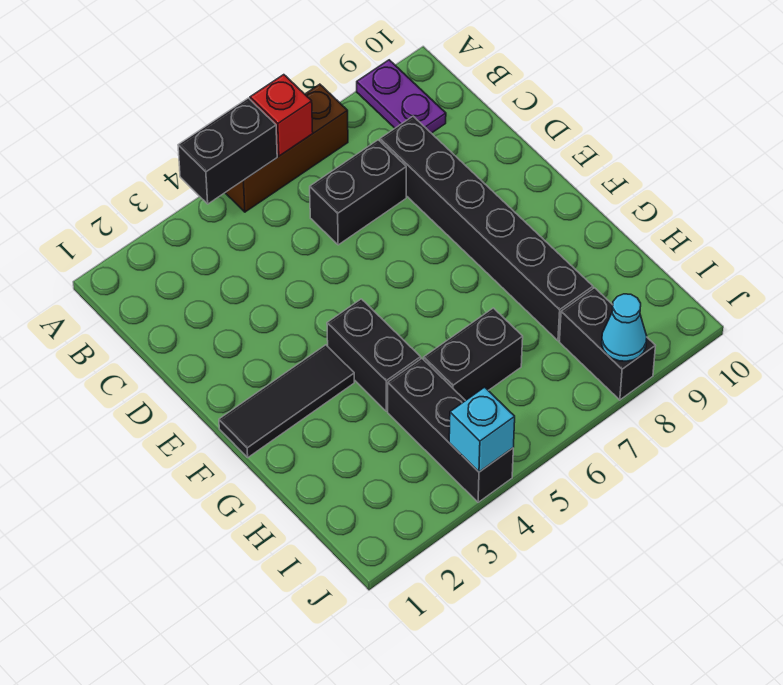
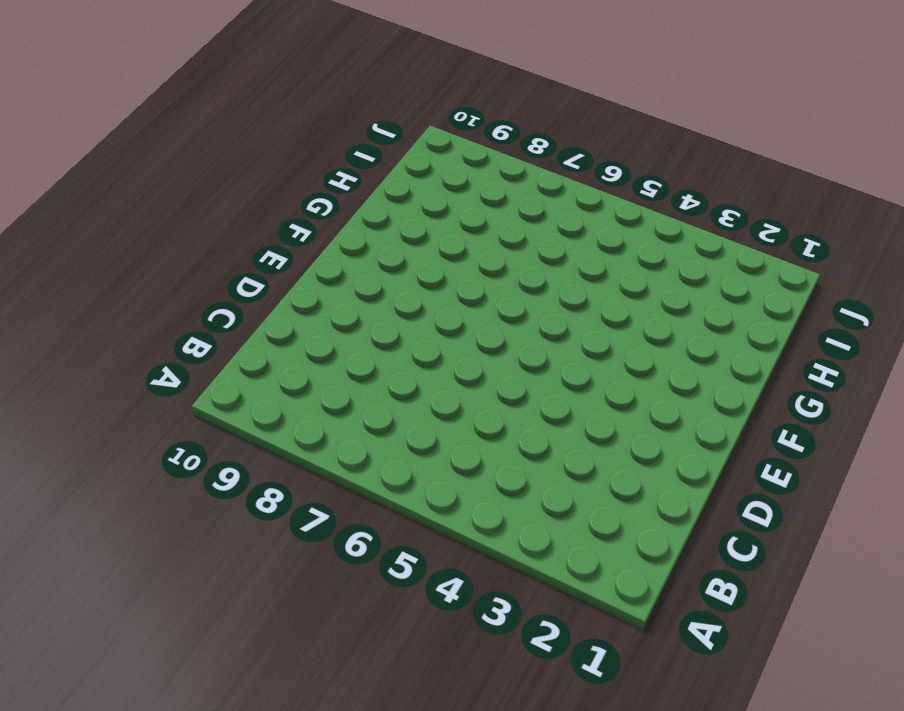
none -> brown 1x3 brick [225,84,348,212]
none -> purple 1x2 plate [357,60,446,133]
none -> black 1x2 brick [310,140,406,245]

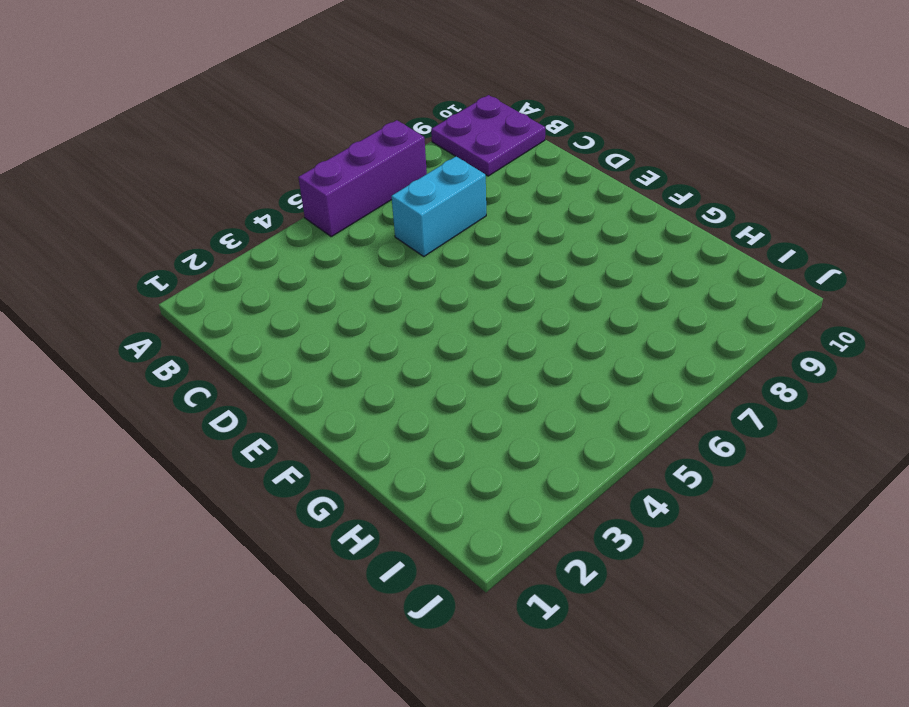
purple 1x3 brick [298,120,427,237] -> brown 1x3 brick [225,84,348,212]
purple 2x2 plate [431,95,545,176] -> purple 1x2 plate [357,60,446,133]
cyan 1x2 brick [391,156,486,256] -> black 1x2 brick [310,140,406,245]
none -> black 1x6 brick [380,116,593,341]
none -> black 1x3 tile [219,345,354,457]
none -> black 1x2 brick [327,299,421,411]

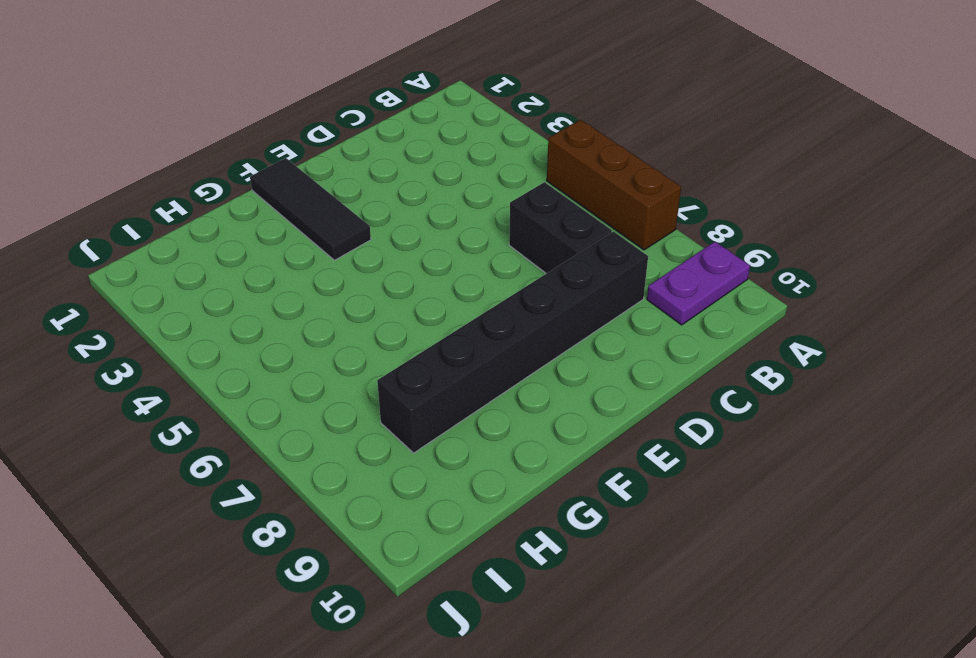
none -> black 1x2 brick [327,299,421,411]
none -> black 1x3 brick [388,358,513,502]
none -> black 1x2 brick [424,308,523,401]

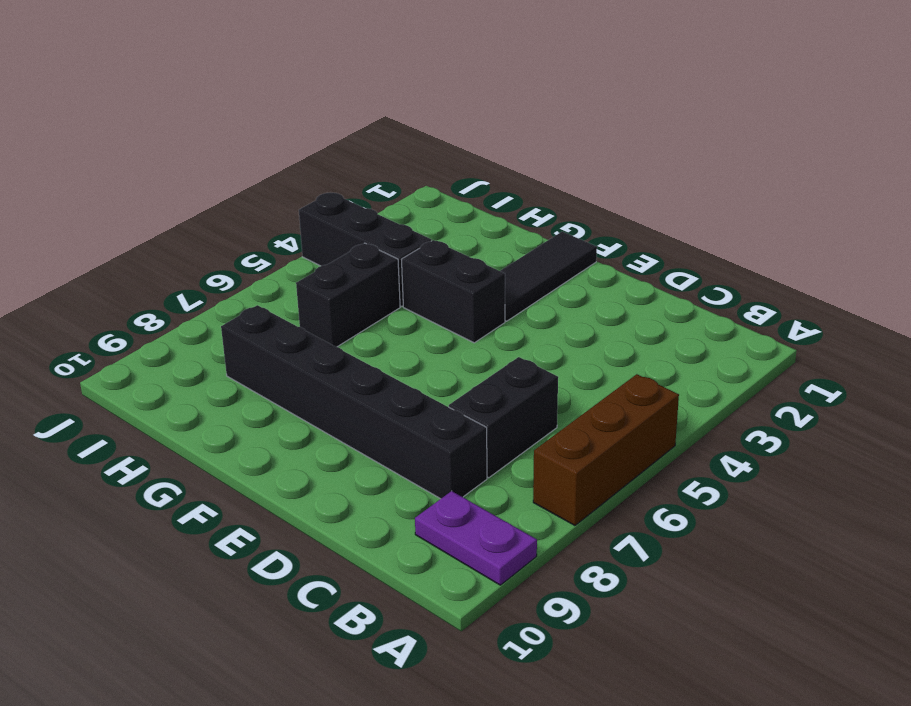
none -> black 1x2 brick [560,288,655,400]
none -> black 1x2 brick [178,98,277,204]
none -> red 1x1 brick [250,75,313,156]

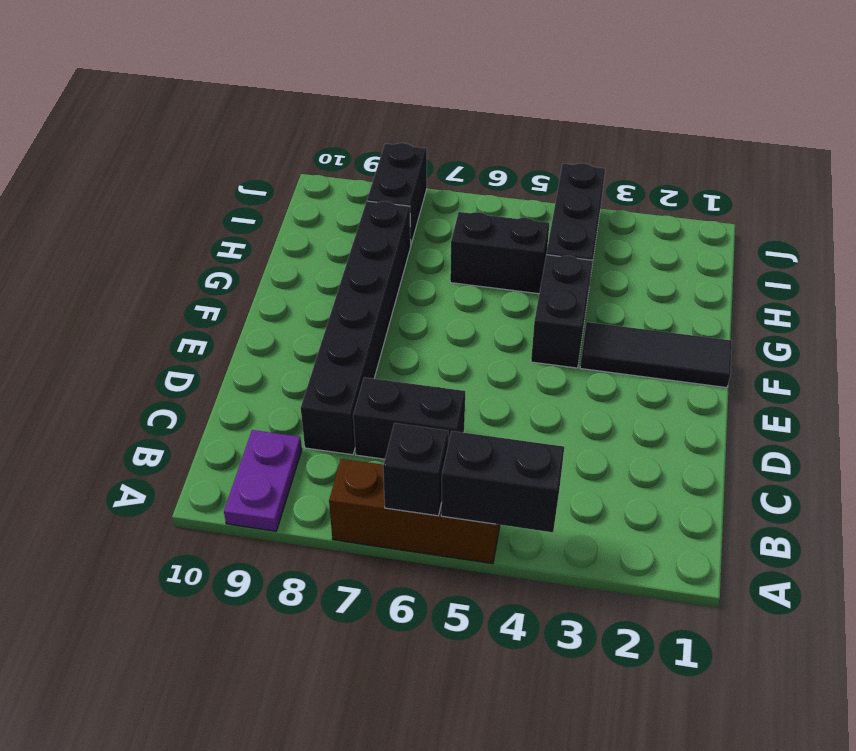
black 1x1 brick [383,423,448,516] -> red 1x1 brick [250,75,313,156]
none -> cyan 1x1 brick [449,387,515,472]
none -> cyan 1x1 cone [602,294,647,361]

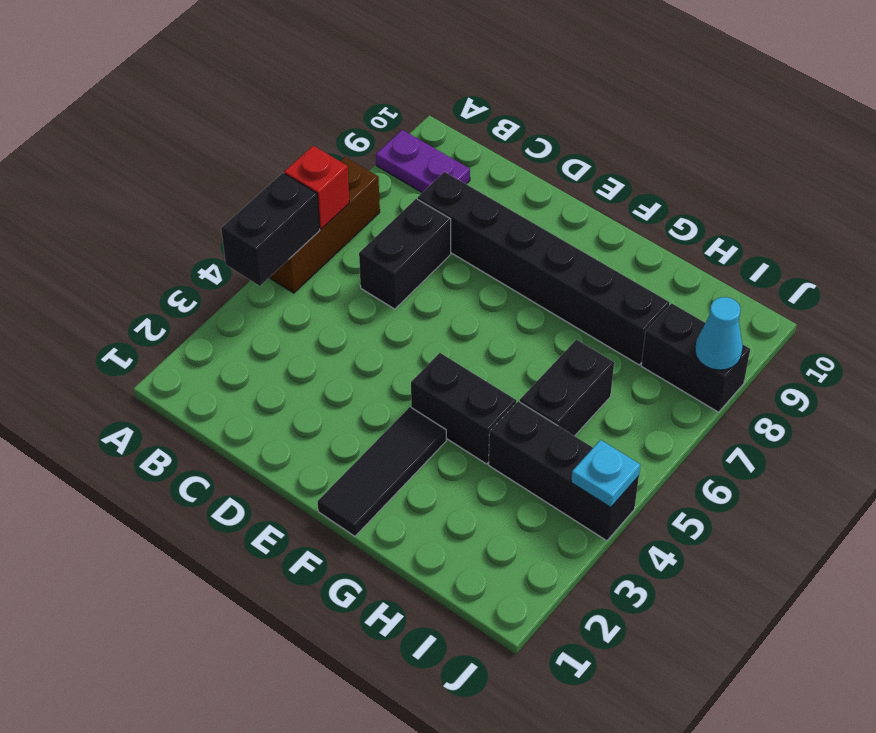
cyan 1x1 plate [571,440,640,507] -> cyan 1x1 brick [449,387,515,472]

